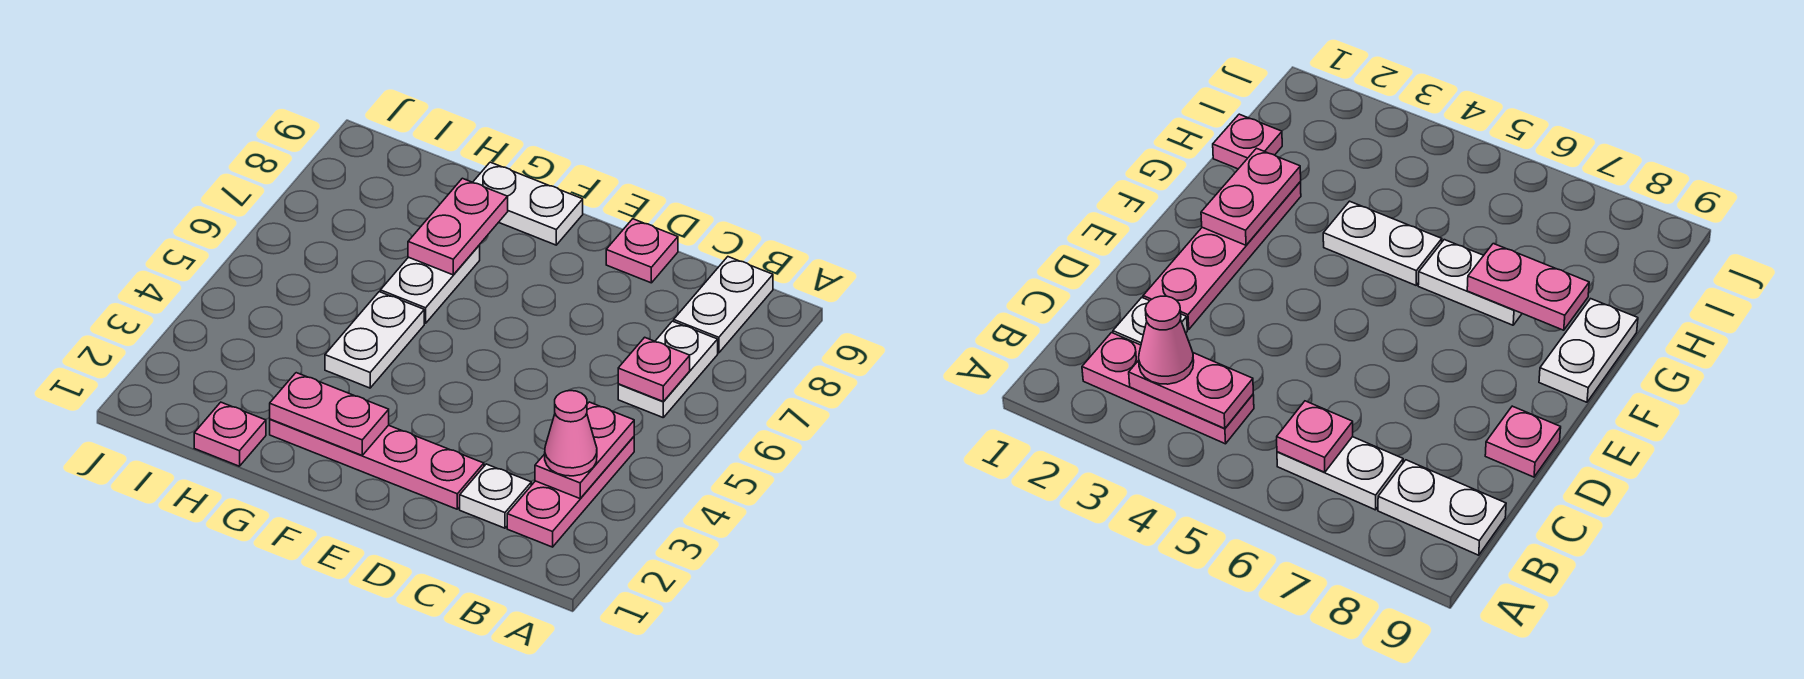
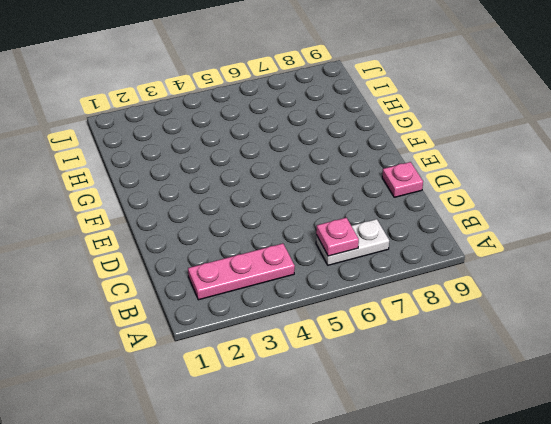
none -> white 1x2 plate [674,257,773,353]
none -> white 1x1 plate [460,464,531,528]
none -> pink 1x4 plate [270,419,484,509]

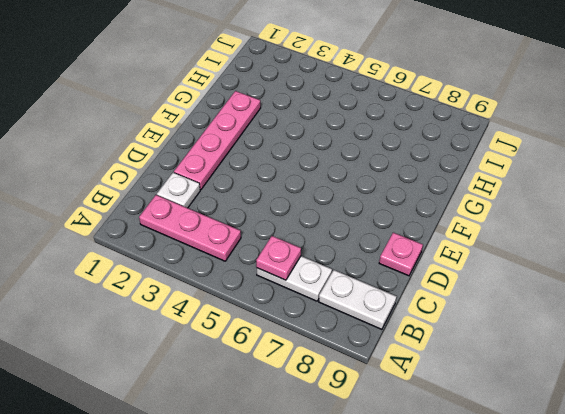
none -> white 1x2 plate [473,162,583,245]
none -> white 1x2 plate [325,292,424,388]
none -> white 1x2 plate [380,245,480,323]

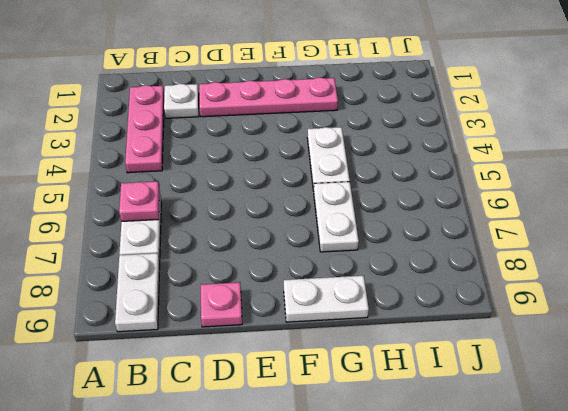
none -> pink 1x1 plate [194,402,266,466]
none -> pink 1x2 plate [535,402,634,498]
none -> pink 1x2 plate [270,373,389,455]

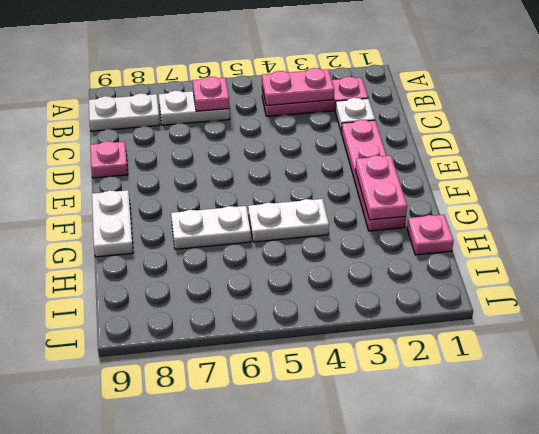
none -> pink 1x2 plate [408,178,508,275]
none -> pink 1x1 cone [545,391,597,476]

